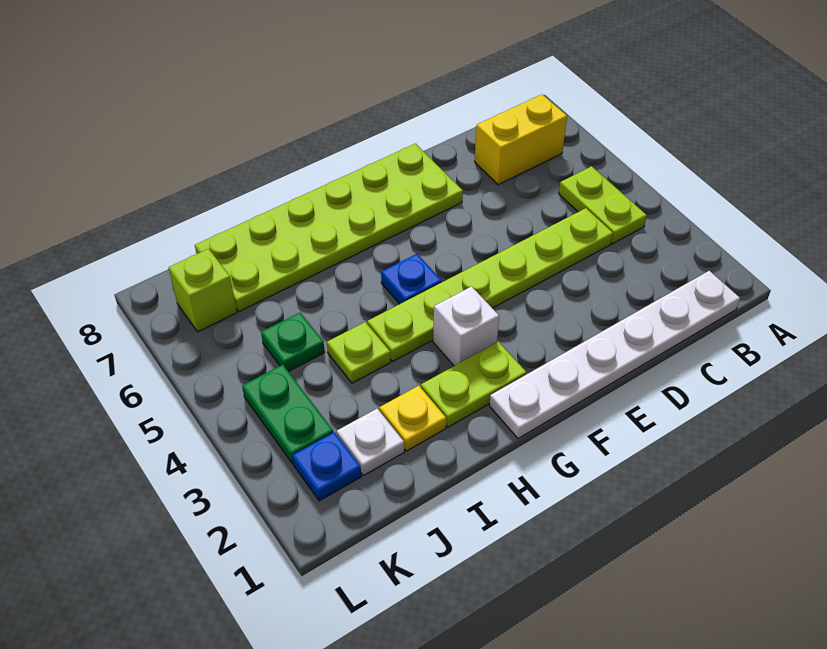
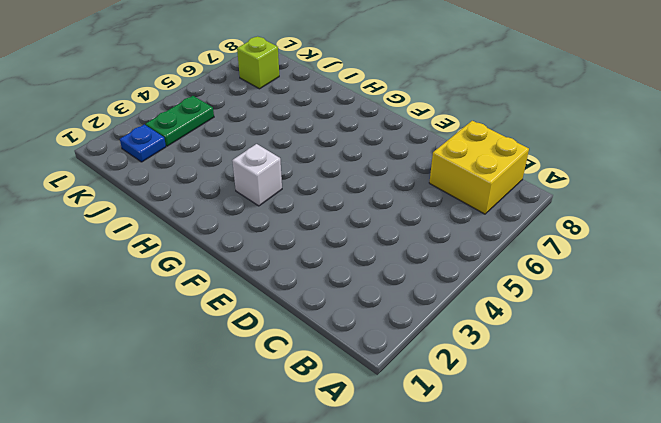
yellow 2x2 brick [429,121,529,214] -> yellow 1x2 brick [475,94,567,185]
none -> white 1x6 plate [489,271,740,438]
none -> lime 1x2 plate [559,166,647,244]
none -> lime 1x6 plate [367,208,613,361]

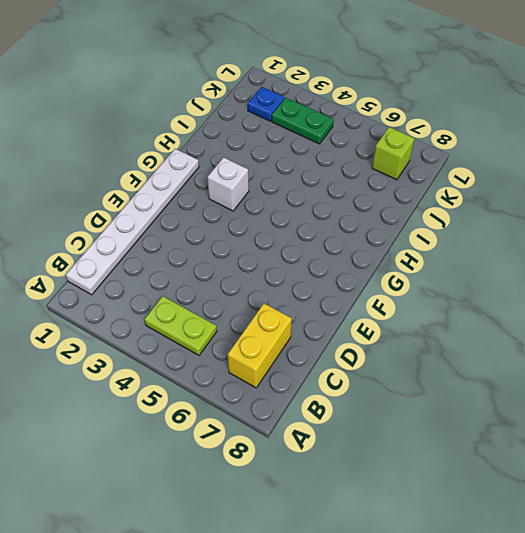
none -> lime 1x6 plate [367,208,613,361]
none -> lime 2x6 plate [195,144,463,312]
none -> lime 1x2 plate [421,342,527,427]

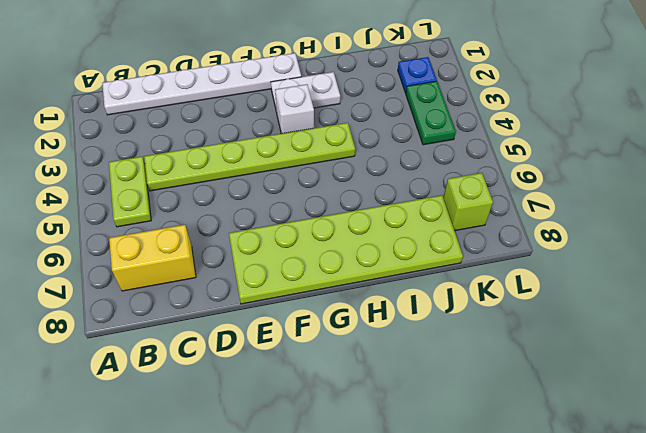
white 1x2 plate [271,72,340,112] -> lime 1x2 plate [421,342,527,427]
none -> blue 1x1 plate [381,254,442,304]
none -> yellow 1x1 plate [379,386,446,451]
none -> lime 1x1 plate [327,322,391,383]

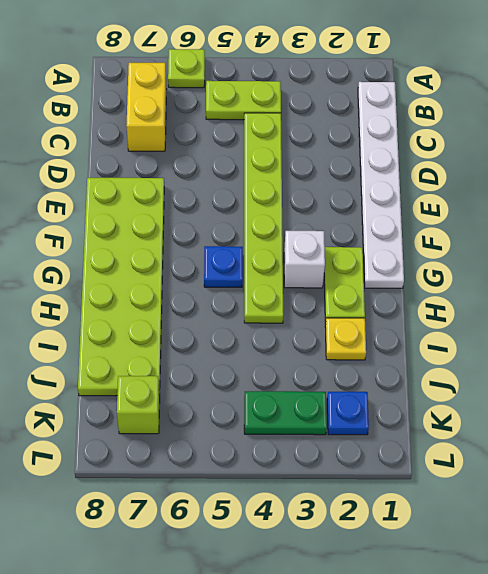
lime 1x1 plate [168,49,205,88] -> lime 1x1 plate moved to [327,322,391,383]
none -> white 1x1 plate [337,409,404,476]
none -> green 1x1 plate [261,313,325,372]

